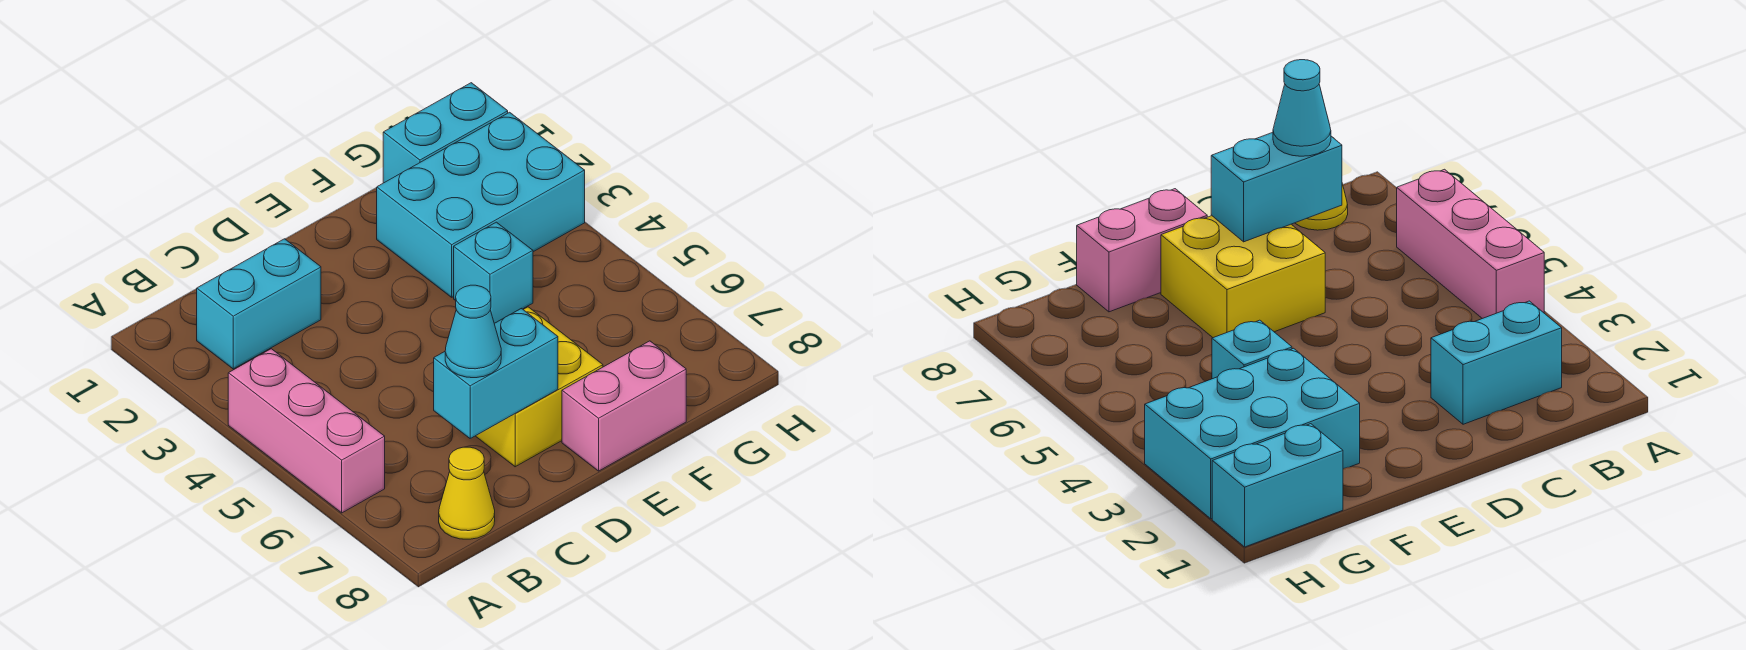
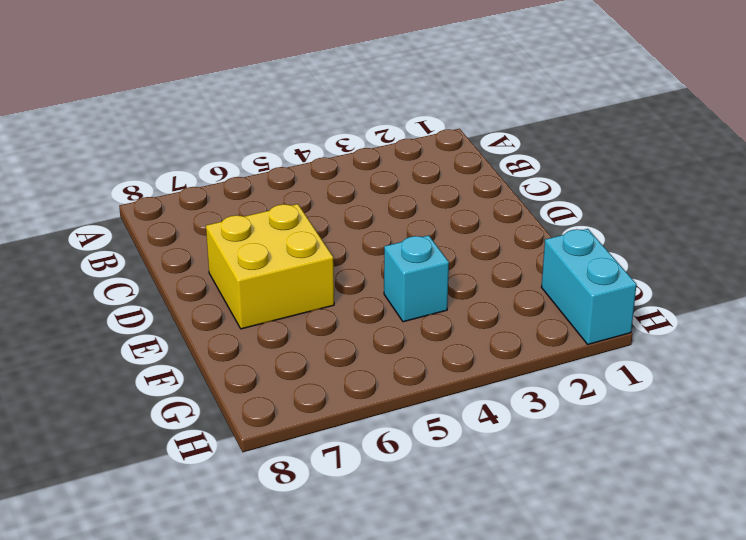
none -> pink 1x3 brick [228,349,385,513]
none -> cyan 1x2 brick [197,239,321,369]

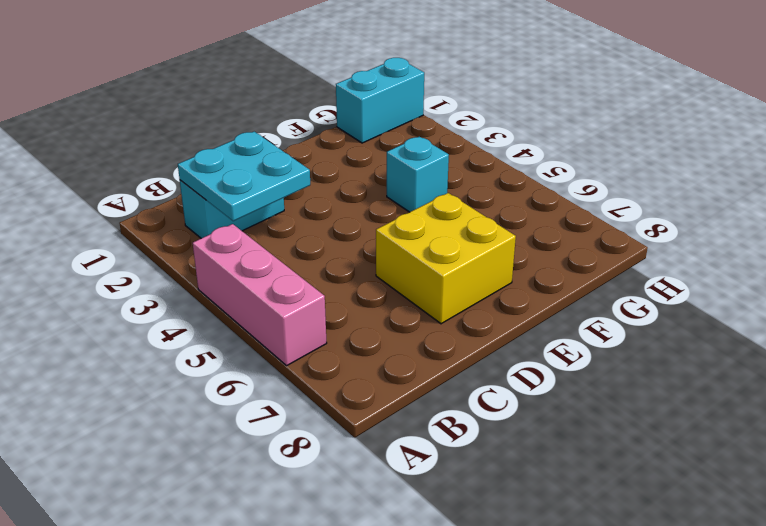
cyan 2x2 plate [178,132,310,221] -> none
none -> yellow 1x1 cone [439,447,495,539]
none -> pink 1x2 brick [562,341,686,471]

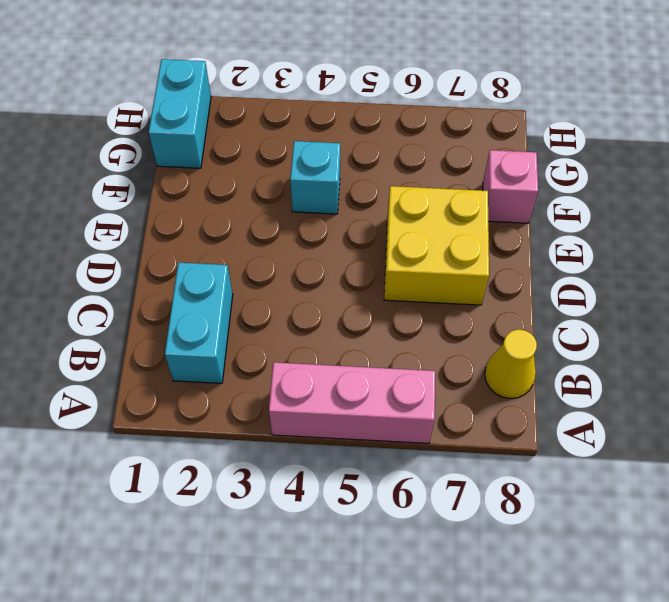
pink 1x1 brick [483,150,538,223] -> pink 1x2 brick [562,341,686,471]
none -> cyan 2x3 brick [377,112,585,297]
none -> cyan 1x2 brick [434,309,558,438]

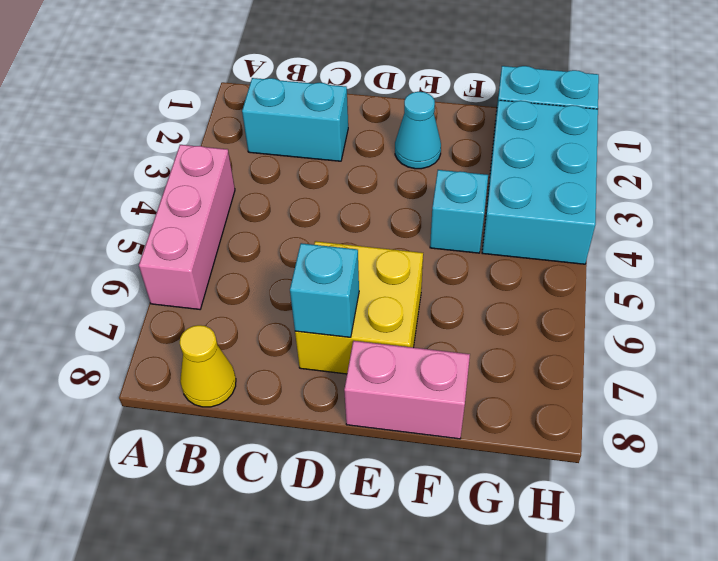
cyan 1x1 brick [290,243,359,337] -> cyan 1x2 brick [434,309,558,438]
cyan 1x1 cone [395,92,441,169] -> cyan 1x1 cone moved to [445,285,501,378]
cyan 2x3 brick [482,100,598,264] -> cyan 2x3 brick turned to [377,112,585,297]

